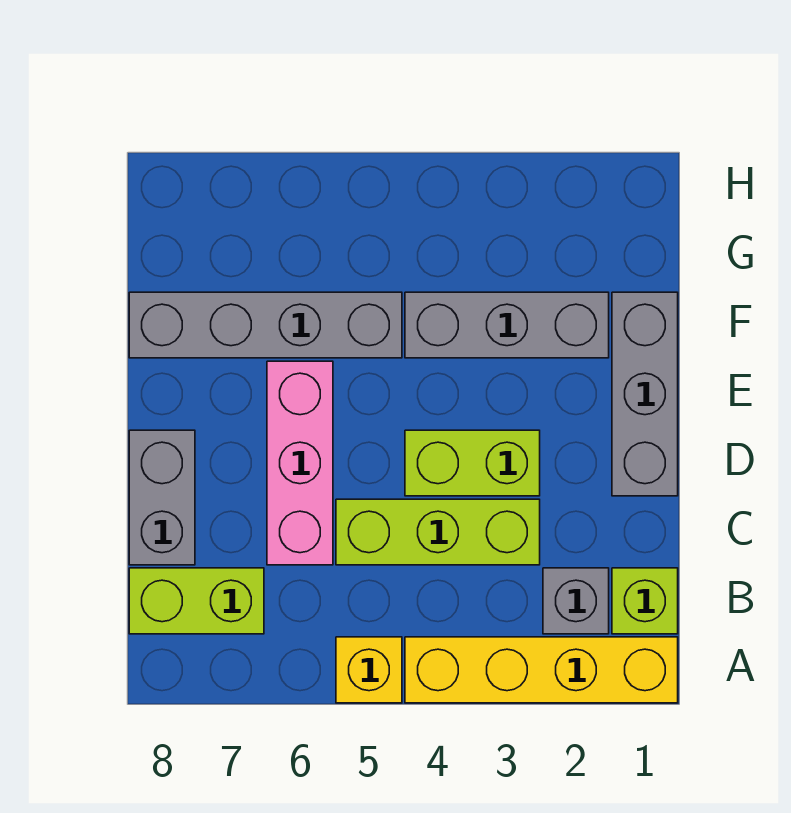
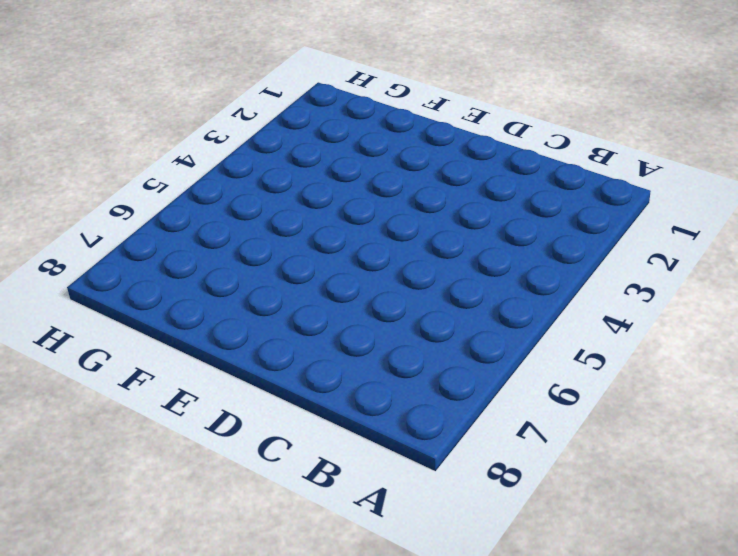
none -> yellow 1x4 brick [405,637,678,703]
none -> yellow 1x1 brick [336,637,402,703]
none -> lime 1x1 brick [612,568,678,634]

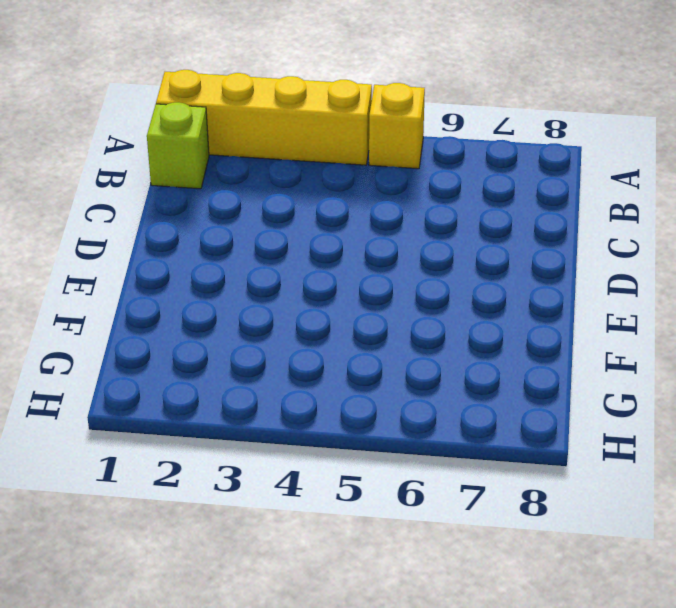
none -> grey 1x1 brick [543,568,609,634]
none -> lime 1x2 brick [129,568,264,634]
none -> lime 1x3 brick [336,499,540,565]

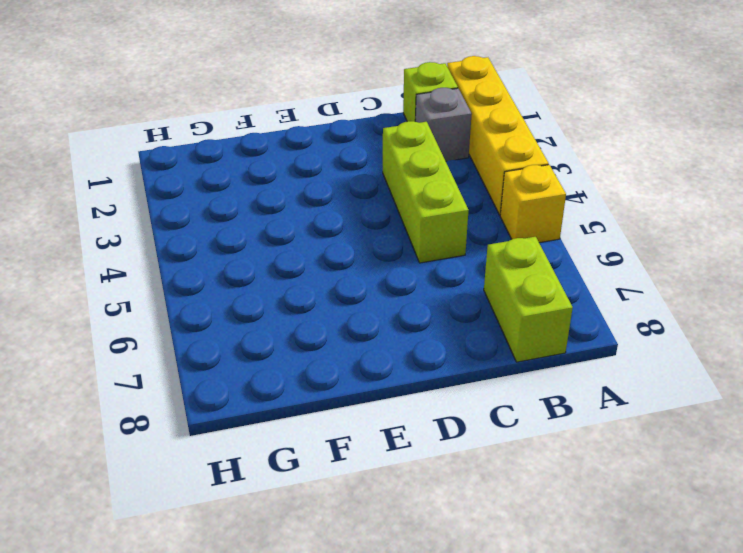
none -> pink 1x3 brick [267,361,333,565]
none -> grey 1x2 brick [129,430,195,565]
none -> grey 1x3 brick [612,292,678,496]

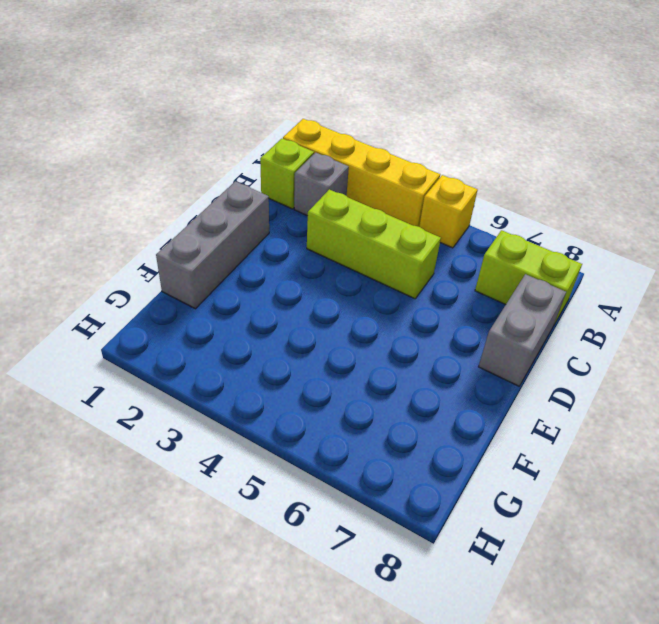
none -> pink 1x3 brick [267,361,333,565]
none -> lime 1x2 brick [405,430,540,496]
none -> grey 1x3 brick [405,292,609,358]

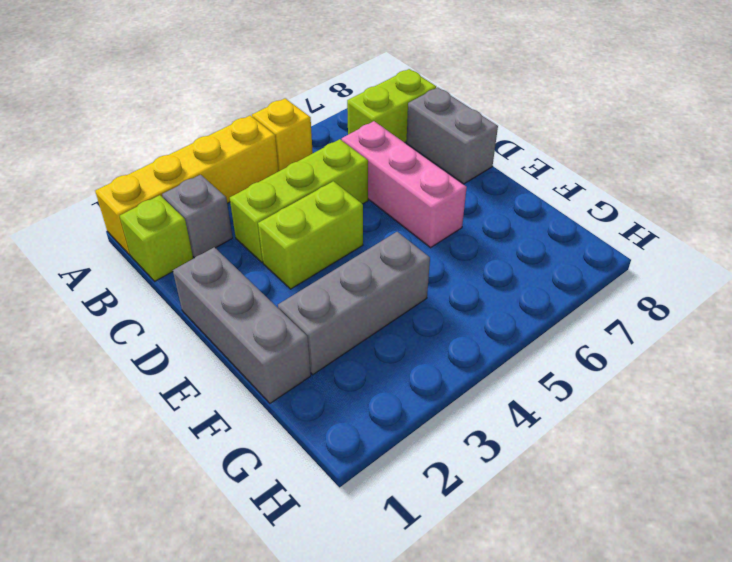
none -> grey 1x4 brick [129,292,402,358]

